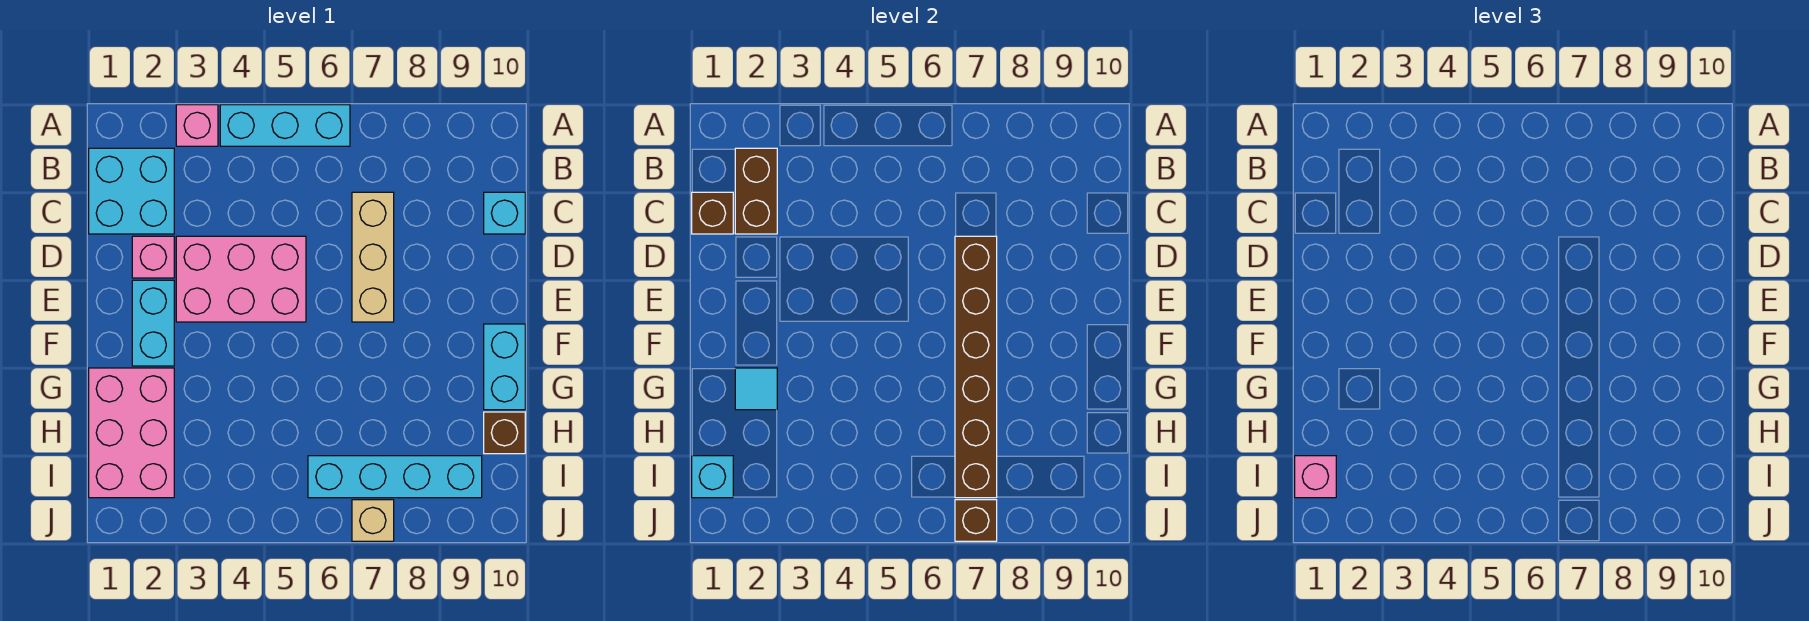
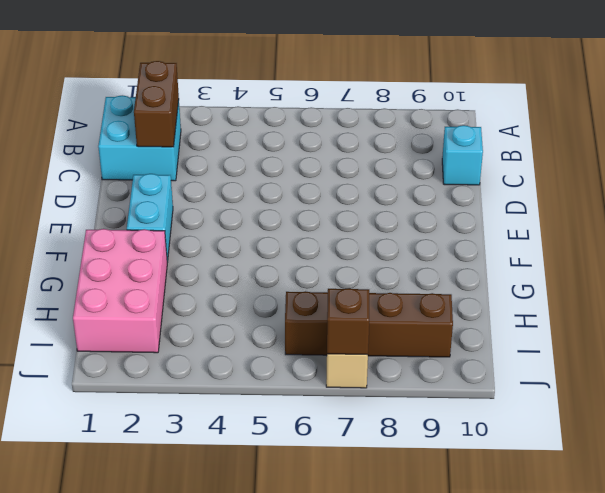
brown 1x4 brick [285,291,453,357] -> cyan 1x4 brick [308,456,482,498]
none -> pink 1x1 brick [176,105,218,146]
none -> cyan 1x3 brick [220,105,350,146]
none -> tan 1x3 brick [352,192,394,322]

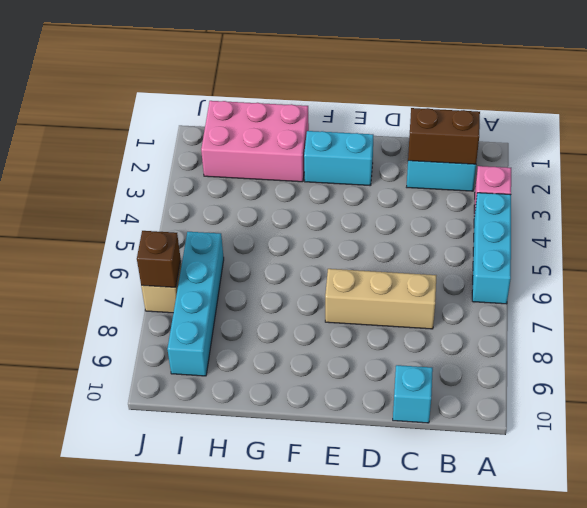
none -> pink 1x1 brick [132,236,174,278]
none -> pink 2x3 brick [176,236,306,322]
none -> cyan 1x2 brick [484,324,525,410]

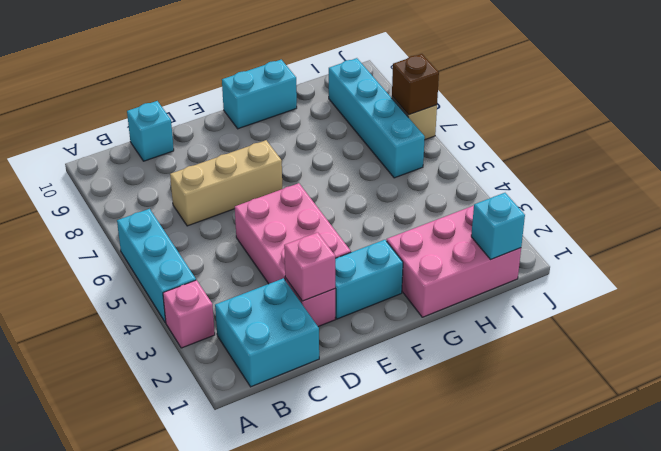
pink 1x1 brick [284,232,335,301] -> pink 1x1 brick moved to [1295,456,1336,498]
none -> brown 1x1 brick [484,412,525,454]
none -> brown 1x2 brick [735,148,777,234]
none -> brown 1x1 brick [692,192,733,234]

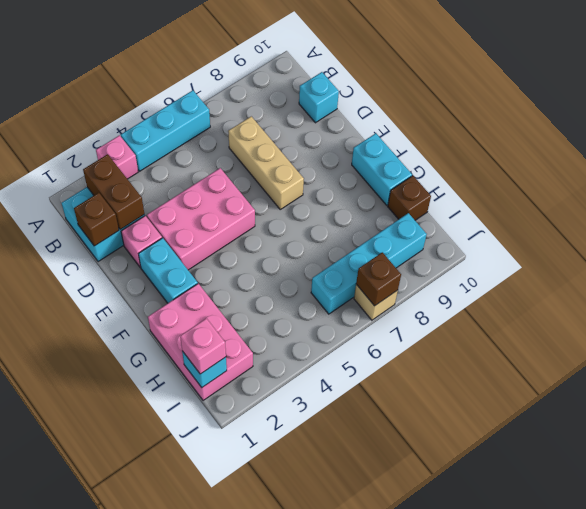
none -> brown 1x6 brick [955,236,997,498]
none -> cyan 1x1 tile [735,368,777,410]

